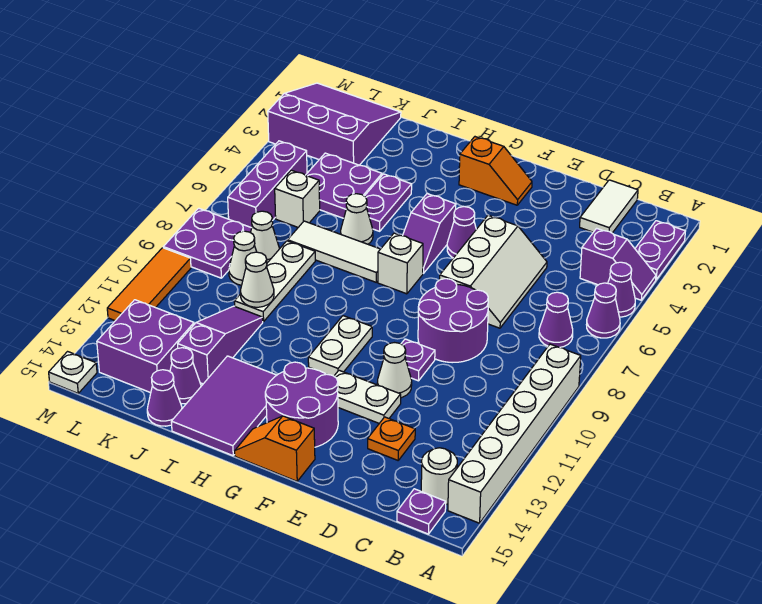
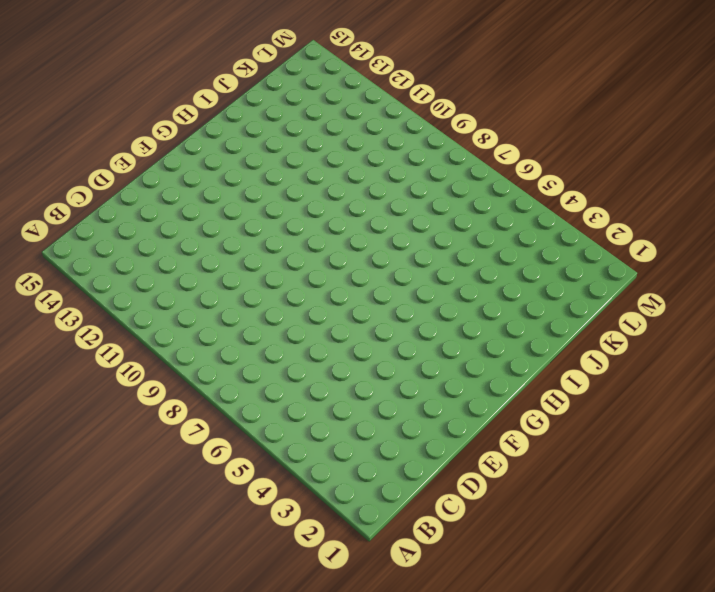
none -> purple 1x2 plate [635,221,685,279]
none -> purple 1x2 slope [580,228,656,300]
none -> purple 1x1 cone [608,262,635,317]
none -> purple 1x1 cone [586,283,620,338]

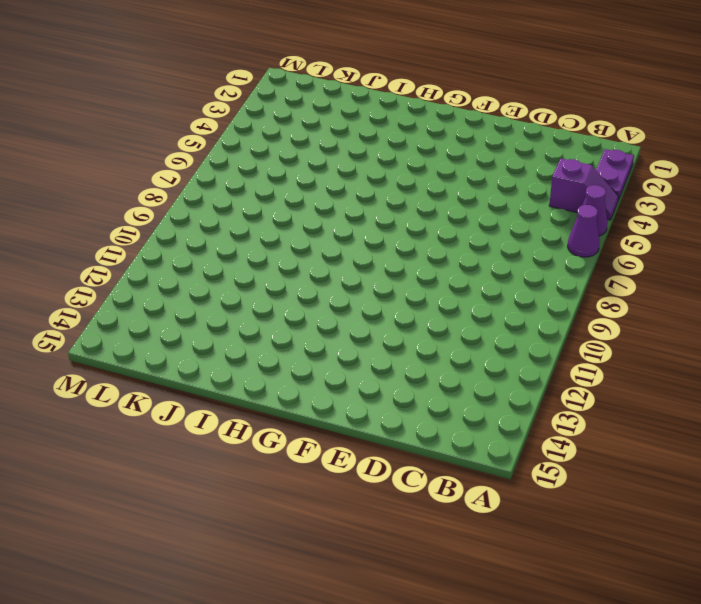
none -> white 1x6 brick [448,344,581,523]
none -> purple 1x1 cone [539,292,573,347]
none -> white 1x1 round brick [421,448,457,504]
none -> purple 1x1 plate [397,489,446,534]

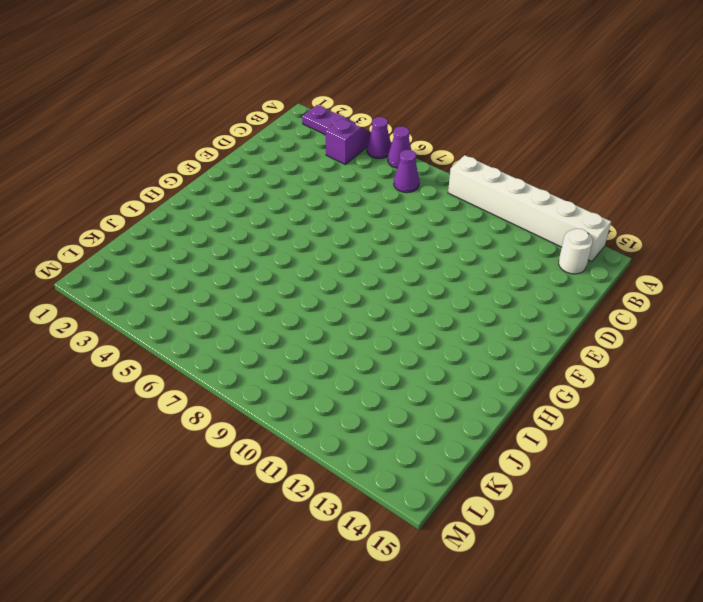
none -> purple 1x1 plate [397,489,446,534]
none -> white 1x2 tile [580,180,638,233]
none -> white 2x3 slope [440,215,547,328]
none -> purple 2x2 round brick [418,279,488,363]

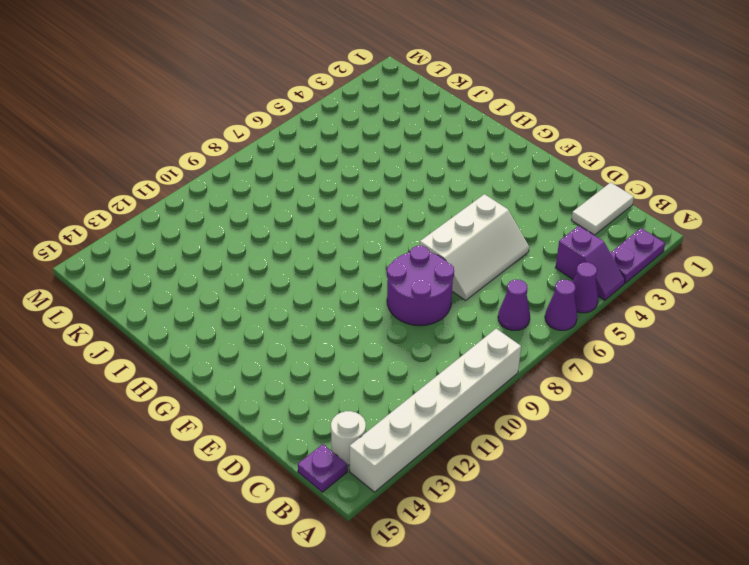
none -> orange 1x1 plate [368,417,415,460]
none -> purple 1x1 plate [401,339,435,381]
none -> white 1x1 cone [377,343,412,398]
none -> white 1x2 plate [334,370,401,423]

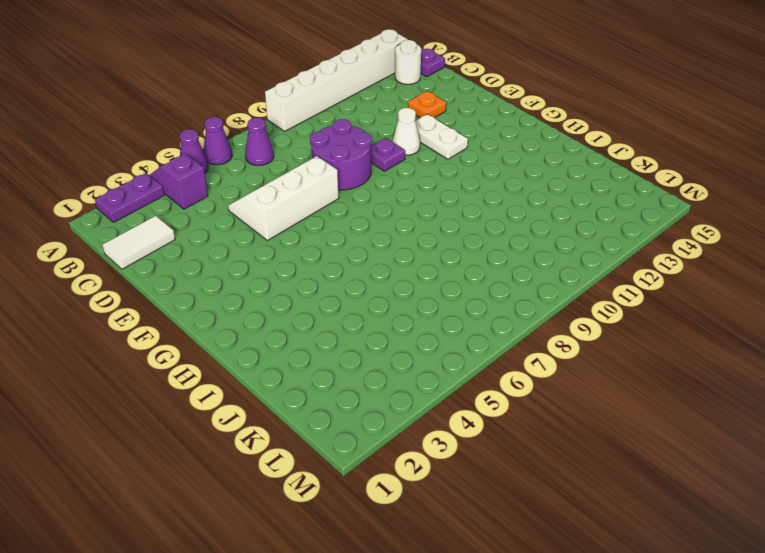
none -> orange 1x2 slope [459,137,532,205]
none -> purple 1x1 cone [447,207,476,258]
none -> purple 2x2 round brick [265,362,338,447]
none -> orange 1x2 slope [235,416,315,481]

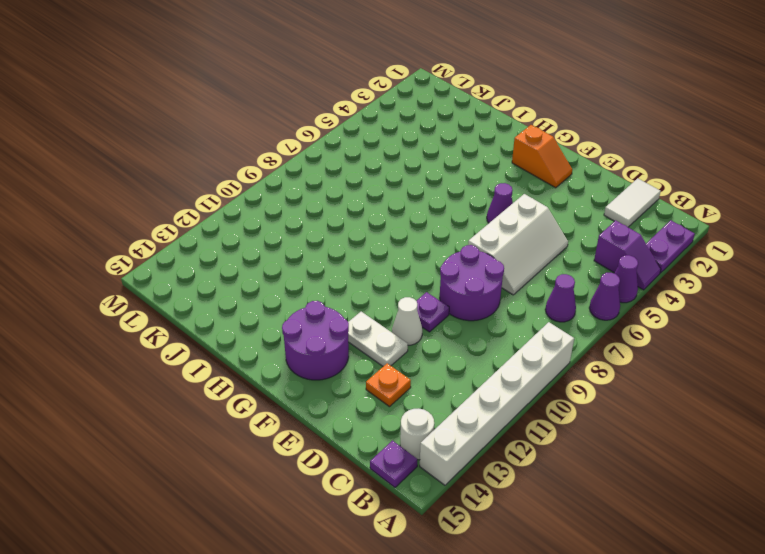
none -> orange 1x2 slope [235,416,315,481]
none -> purple 1x2 slope [403,194,456,273]
none -> white 1x1 brick [378,233,423,294]
none -> white 1x2 plate [308,316,372,376]

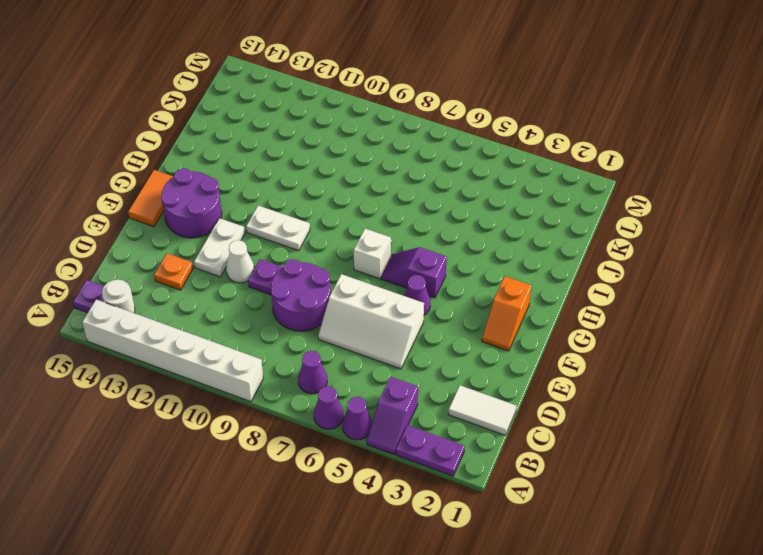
orange 1x2 tile [128,170,174,227] -> orange 1x2 slope [235,416,315,481]
none -> white 1x3 tile [288,221,380,282]
none -> purple 2x3 tile [171,356,277,456]
none -> purple 1x2 plate [365,174,412,231]
none -> white 1x1 cone [341,194,373,244]

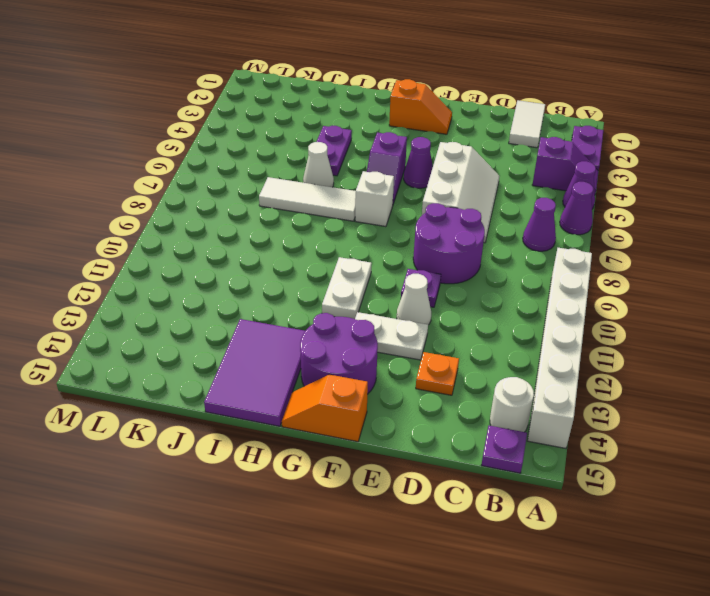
none -> purple 2x2 plate [306,153,382,218]
none -> white 1x3 plate [234,241,315,322]
none -> purple 1x3 slope [178,306,263,384]
none -> purple 1x1 cone [170,348,201,404]

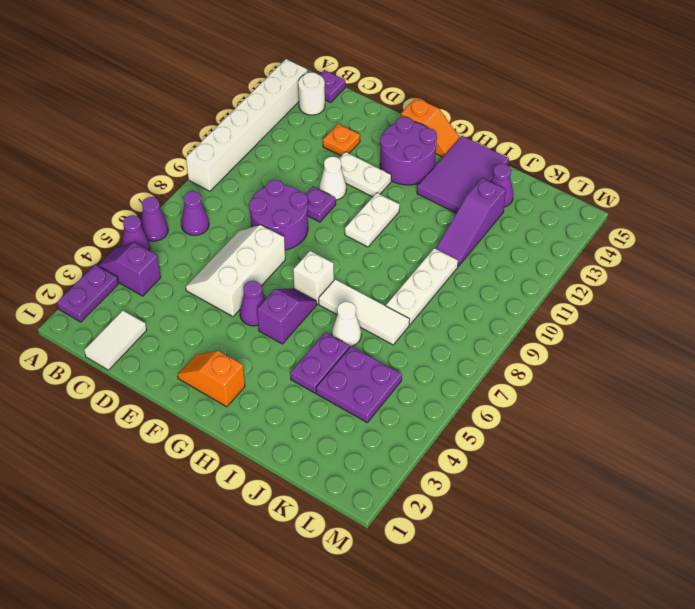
none -> purple 1x1 cone [147,370,182,426]
none -> purple 3x3 slope [268,83,401,165]
none -> white 1x1 brick [275,170,320,227]
none -> white 1x1 cone [251,211,279,263]

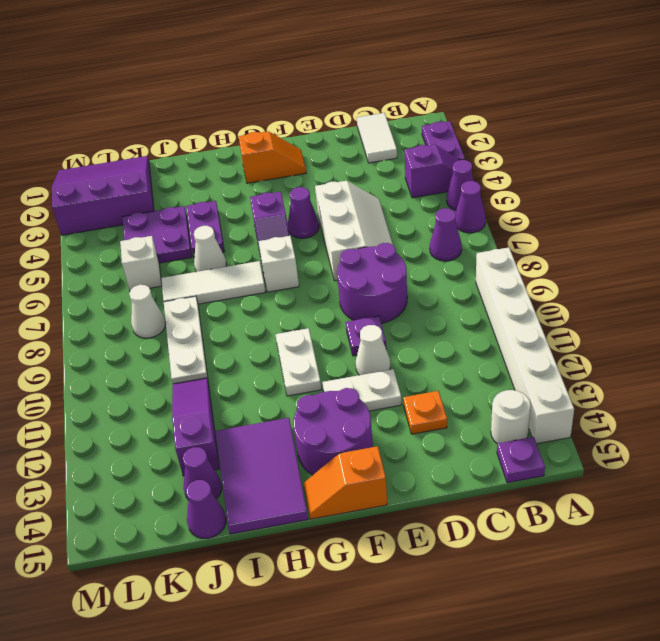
none -> white 1x1 cone [229,231,257,285]
none -> purple 2x2 brick [97,300,194,393]
none -> purple 1x3 brick [228,141,307,228]
none -> purple 2x2 plate [163,208,252,278]

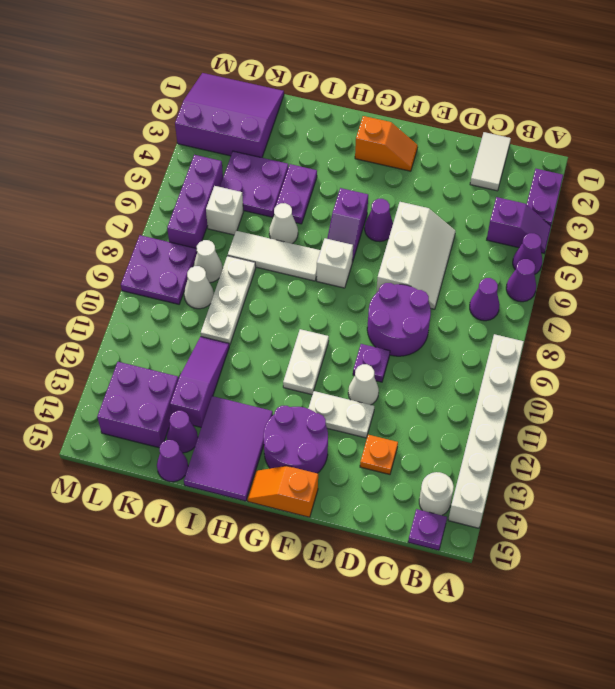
none -> orange 1x3 tile [107,248,191,321]
none -> white 1x1 plate [49,352,97,393]
none -> white 1x1 cone [240,252,274,307]

